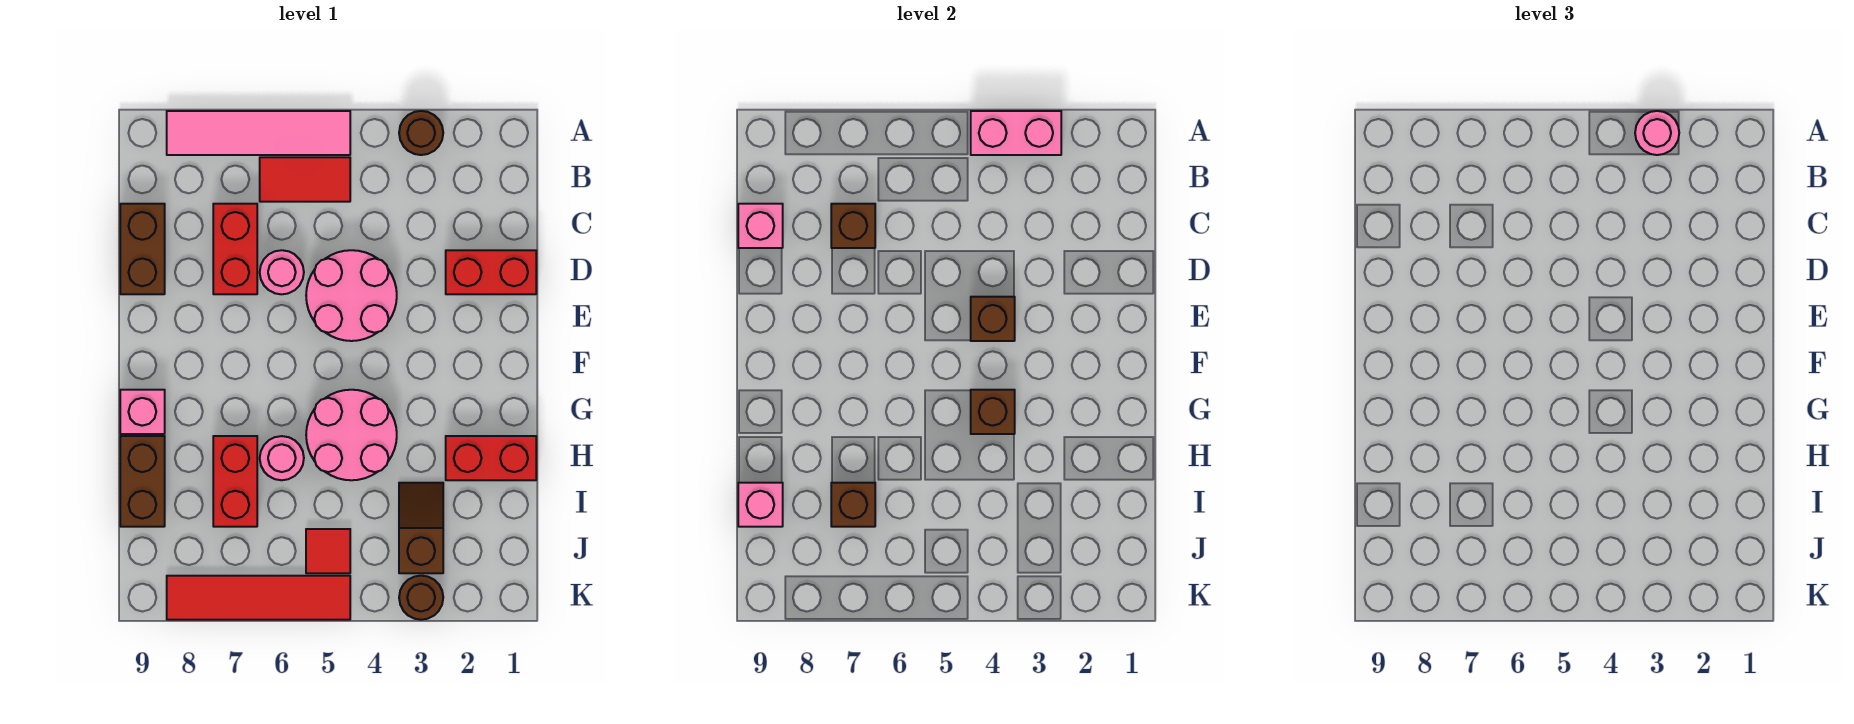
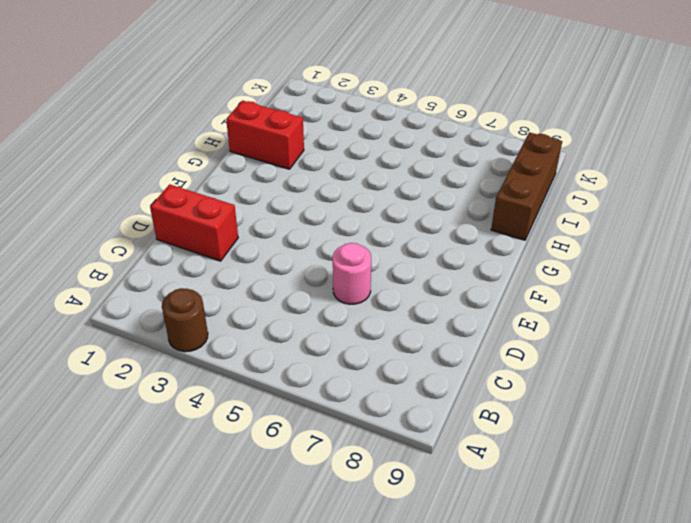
brown 1x3 brick [491,132,562,240] -> brown 1x2 brick [120,436,165,527]
none -> pink 1x4 tile [167,111,350,155]
none -> red 1x2 tile [260,157,350,202]
none -> red 1x2 brick [213,204,257,294]

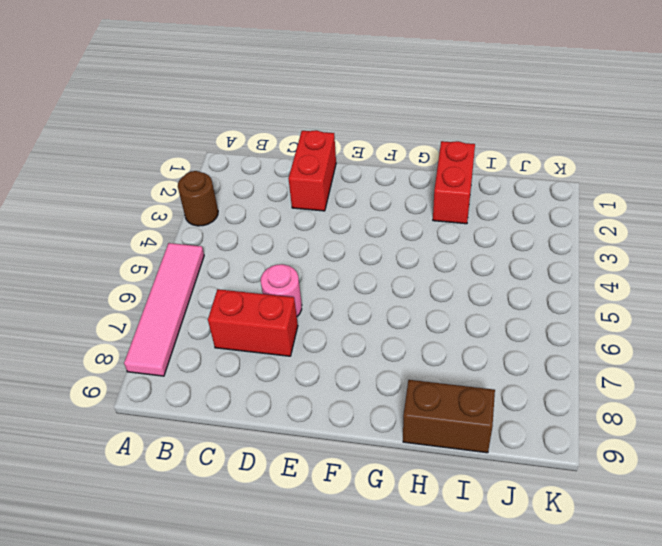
none -> red 1x2 tile [260,157,350,202]
none -> brown 1x2 brick [120,204,165,294]
none -> pink 2x2 round brick [306,250,397,341]

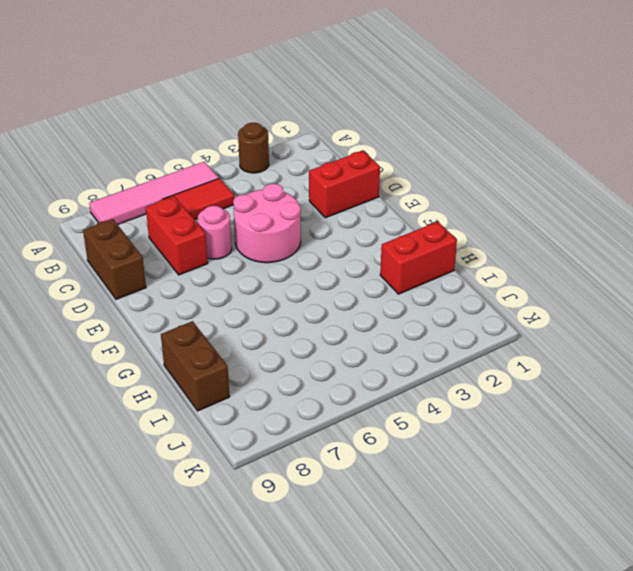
none -> pink 2x2 round brick [306,390,397,480]
none -> pink 1x1 brick [120,390,165,434]
none -> pink 1x1 round brick [260,436,304,480]

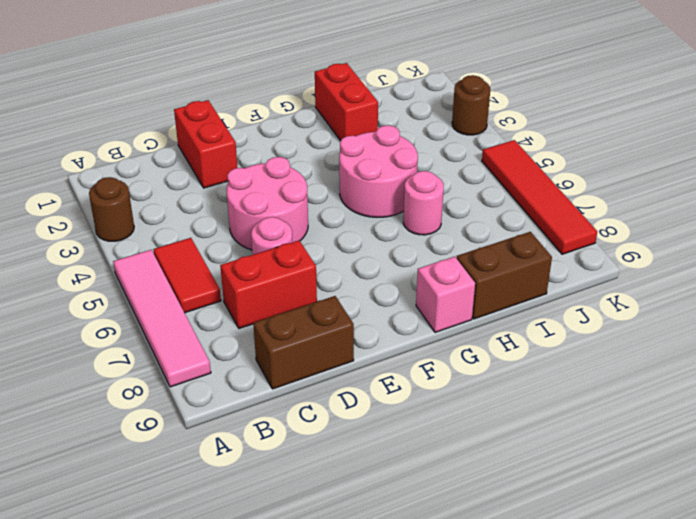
none -> red 1x2 brick [213,436,257,527]
none -> brown 1x2 slope [399,483,443,573]
none -> red 1x1 tile [306,529,350,573]

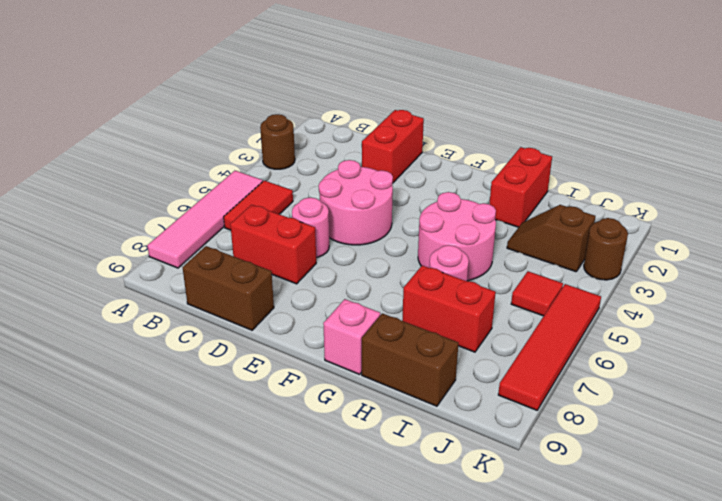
none -> pink 1x2 brick [971,111,1061,155]
none -> brown 1x1 brick [831,204,875,248]
none -> pink 1x1 brick [738,204,783,248]

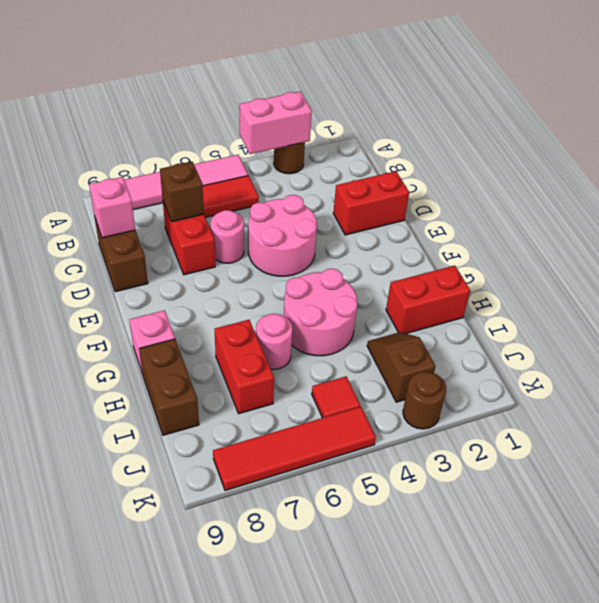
none -> brown 1x1 brick [971,297,1015,341]
none -> brown 1x1 brick [971,390,1015,434]
none -> brown 1x1 brick [831,483,875,527]

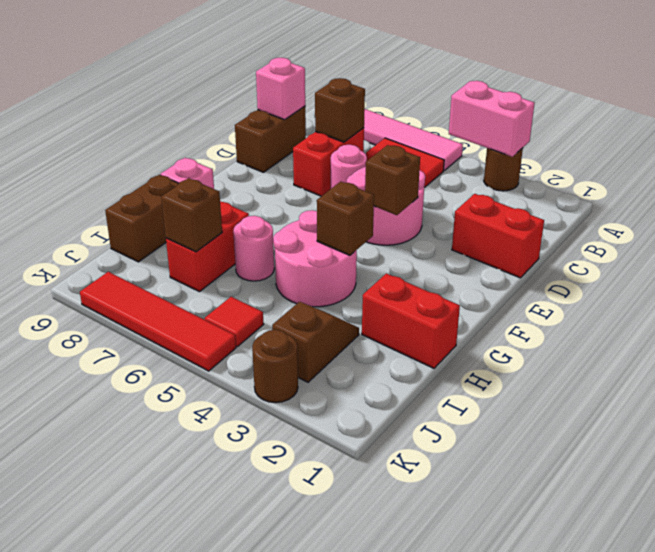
none -> pink 1x1 brick [738,483,783,527]
none -> pink 1x1 round brick [1635,111,1679,155]

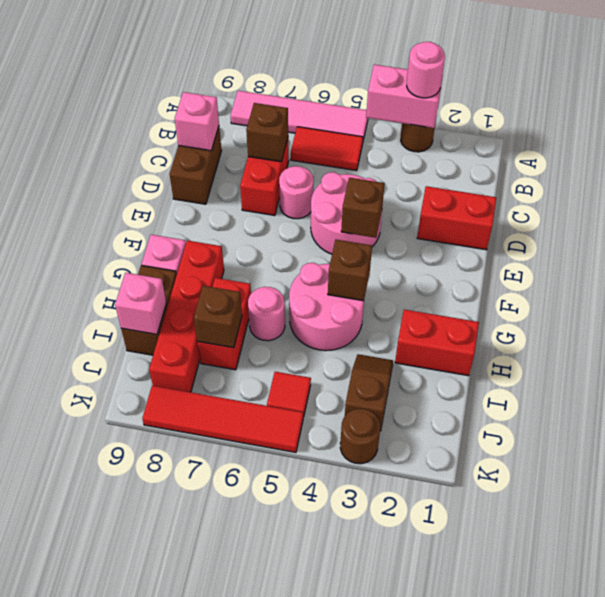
red 1x4 brick [149,241,224,392] -> none

